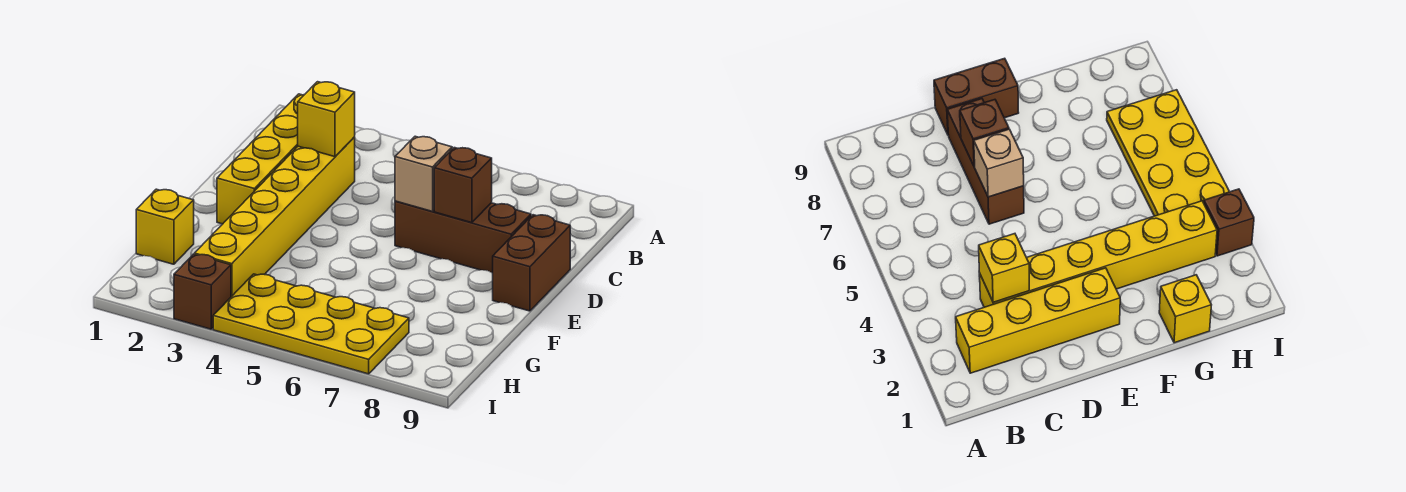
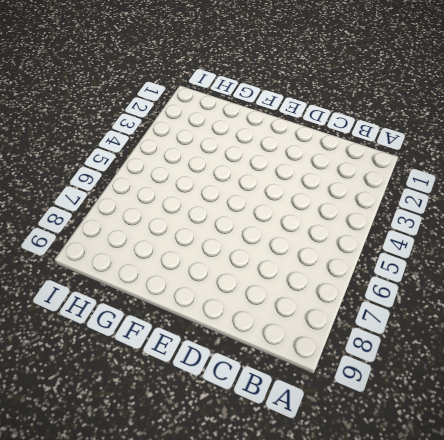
none -> yellow 1x4 brick [217,94,304,224]
none -> yellow 1x6 brick [195,137,355,297]

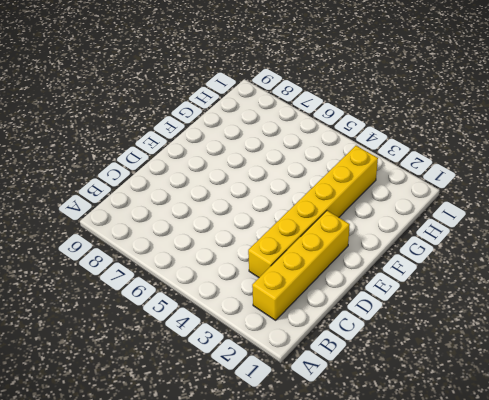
none -> brown 1x3 brick [395,201,531,273]
none -> brown 1x2 brick [493,215,570,311]

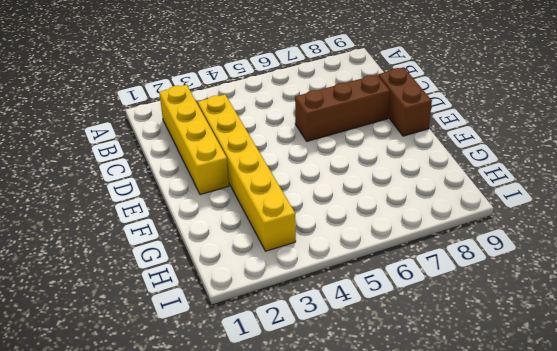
none -> yellow 1x1 brick [136,189,194,264]
none -> yellow 2x4 plate [213,274,409,374]

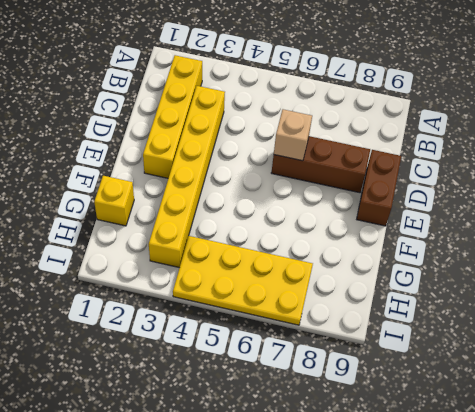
none -> brown 1x1 brick [174,254,231,329]
none -> yellow 1x1 brick [298,82,355,157]

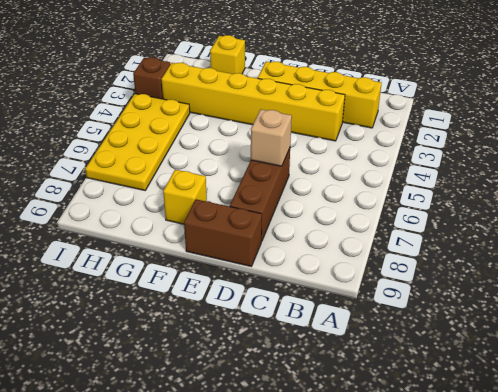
yellow 1x1 brick [163,170,207,224] -> yellow 1x1 brick moved to [298,82,355,157]
none -> brown 1x1 brick [434,148,492,223]

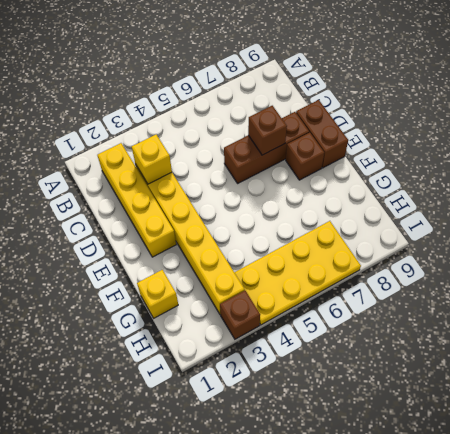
brown 1x1 brick [286,133,324,180] -> none
none -> tan 1x1 brick [395,136,452,211]

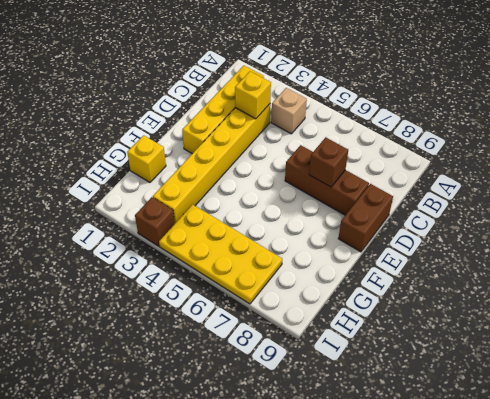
tan 1x1 brick [271,88,307,134] -> tan 1x1 brick moved to [395,136,452,211]

